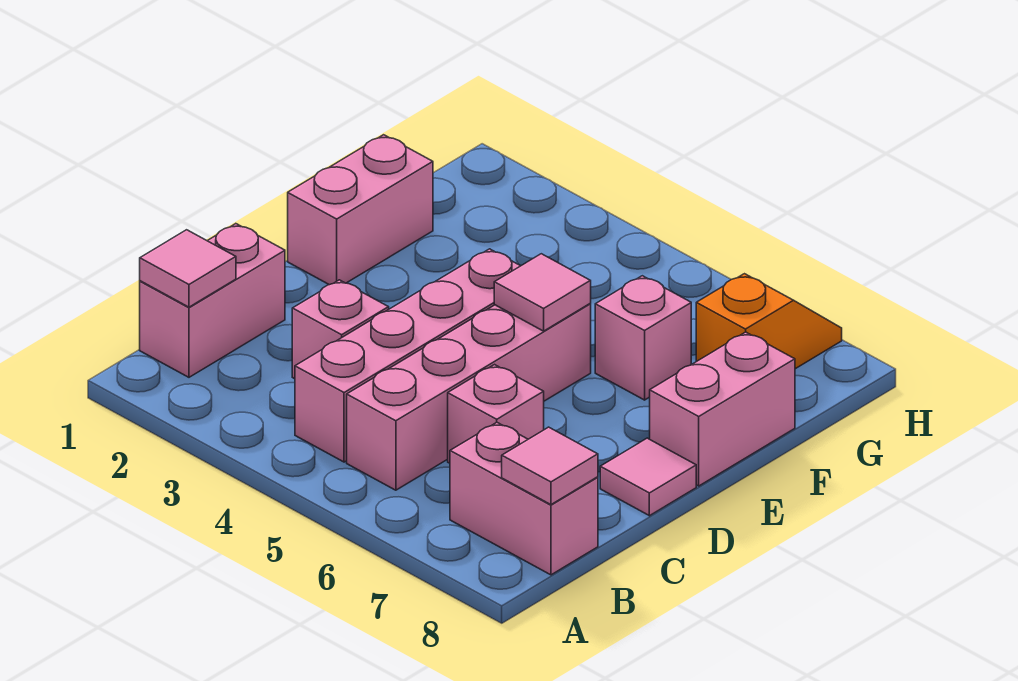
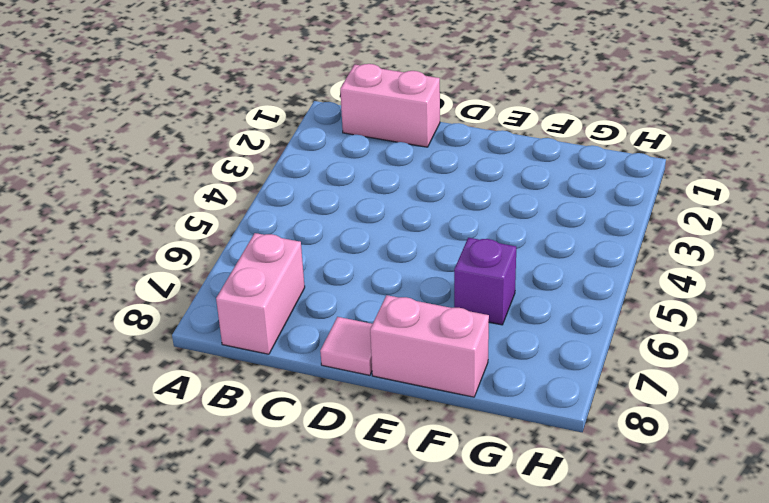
purple 1x1 brick [454,238,516,325] -> pink 1x1 brick [595,276,691,400]
none -> pink 1x4 brick [295,249,520,462]
none -> pink 1x4 brick [347,304,591,490]
none -> pink 1x1 brick [292,280,389,379]

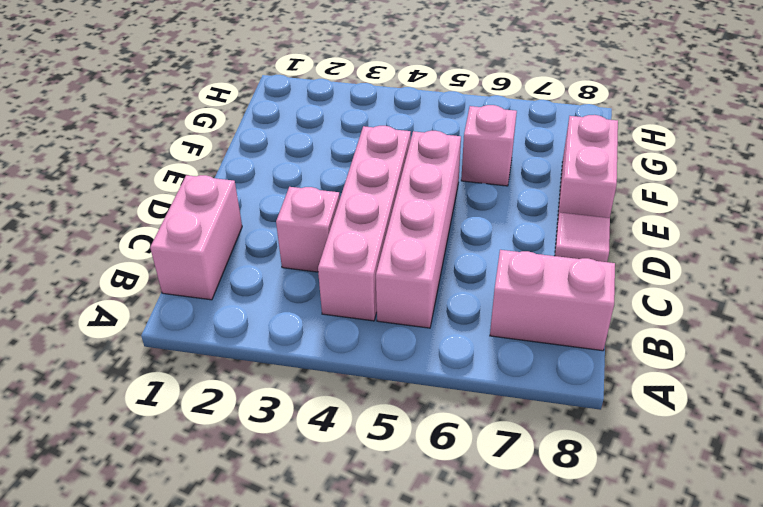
none -> pink 1x1 brick [448,365,544,463]
none -> pink 1x2 brick [288,135,433,285]
none -> orange 1x2 slope [696,274,842,369]

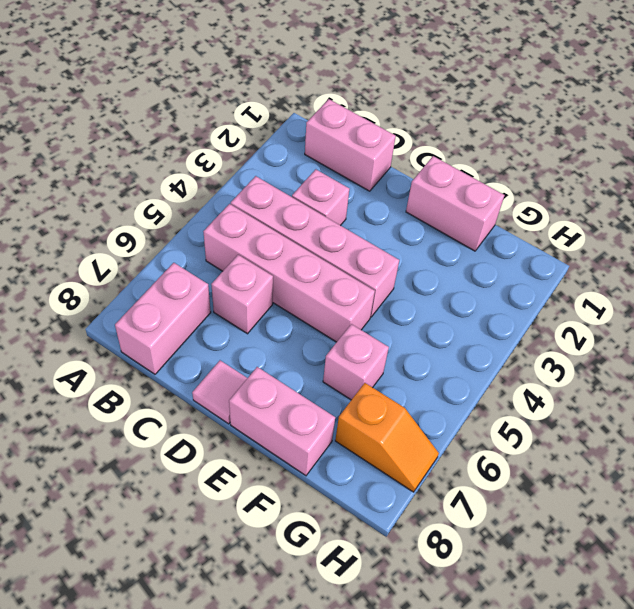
none -> pink 1x1 tile [140,230,236,307]
none -> pink 1x1 tile [502,427,598,505]
none -> pink 1x1 tile [494,254,591,331]

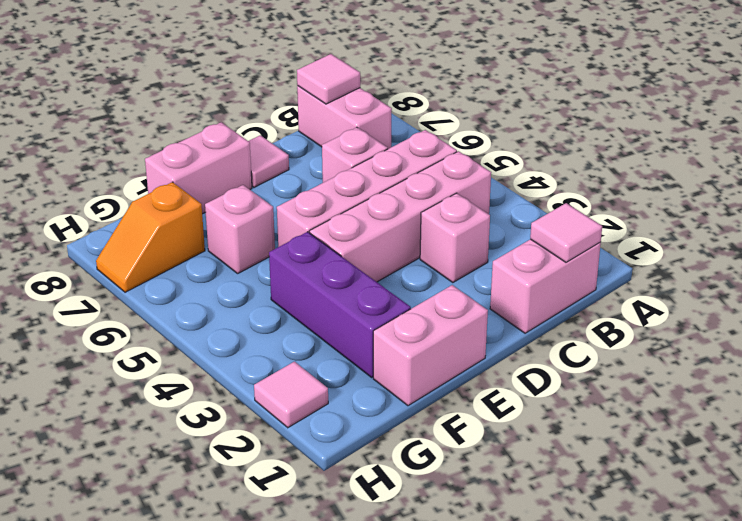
purple 1x3 brick [269,232,411,377] -> none
pink 1x1 tile [254,362,328,428] -> pink 1x1 tile moved to [494,254,591,331]

